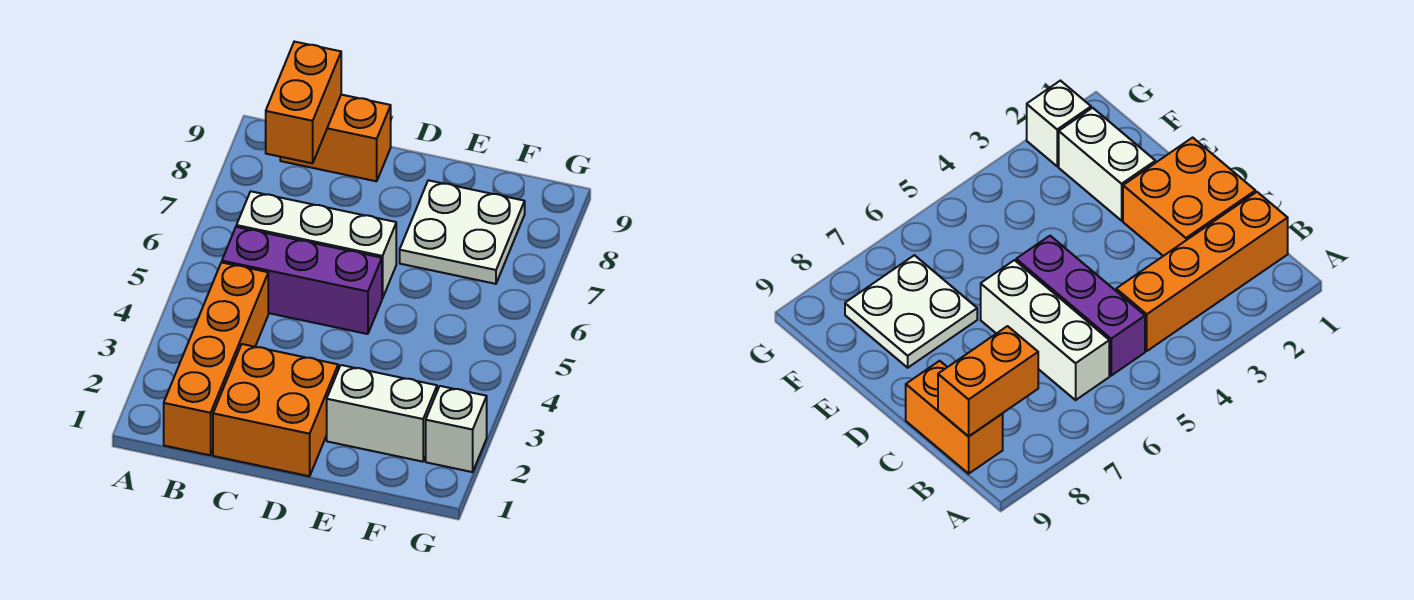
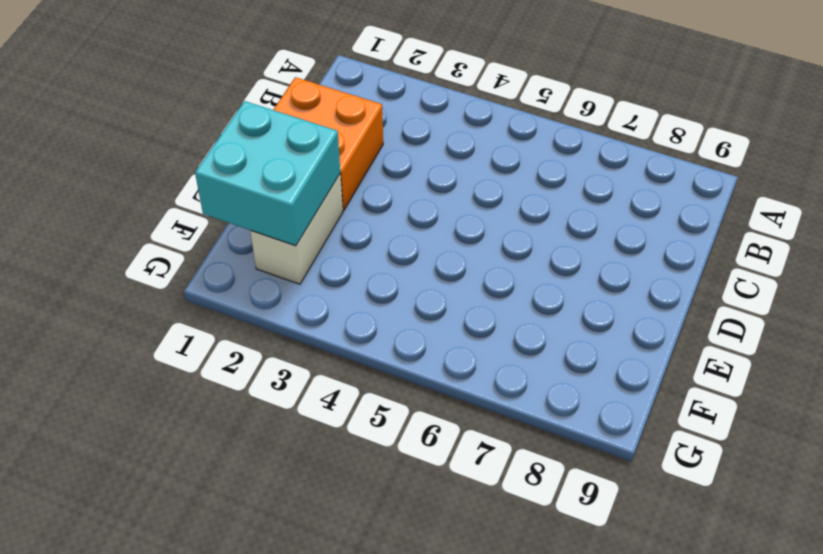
cyan 2x2 brick [195,101,340,246] -> none
none -> orange 1x4 brick [164,262,268,455]
none -> purple 1x3 brick [222,227,382,334]

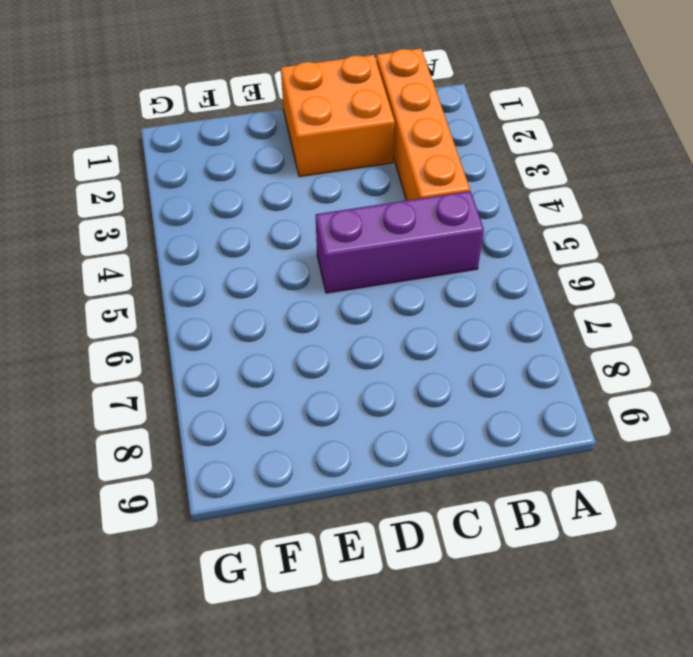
none -> white 1x3 brick [236,191,396,298]
none -> orange 1x2 brick [280,95,391,181]

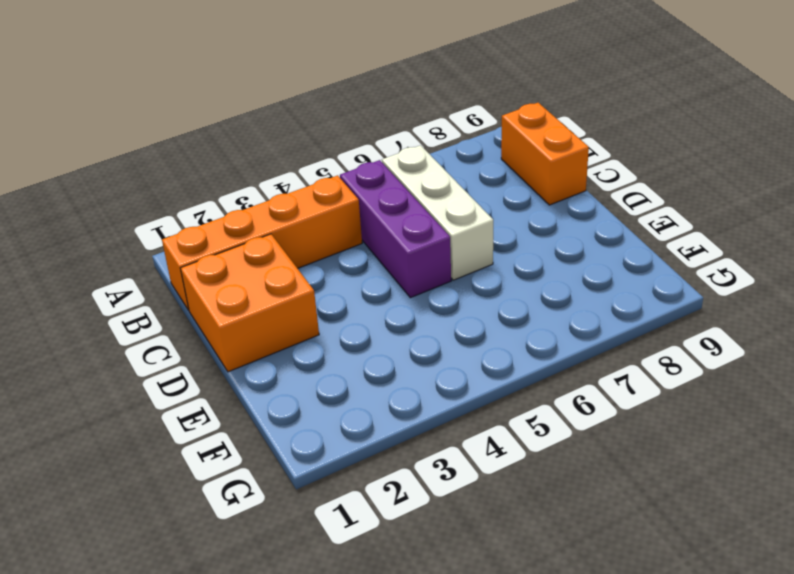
none -> white 1x2 brick [327,365,437,462]
none -> white 2x2 plate [400,180,525,284]

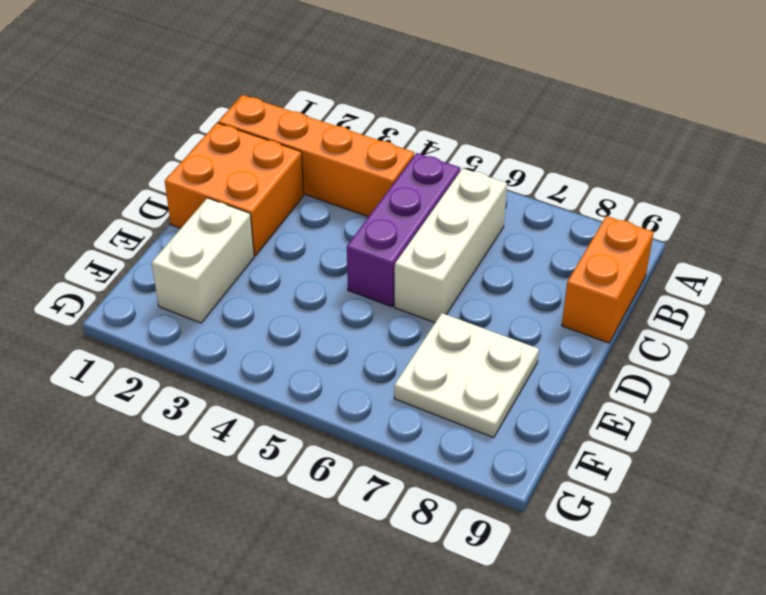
none -> white 1x1 brick [426,386,487,472]
none -> orange 1x2 brick [266,42,341,163]

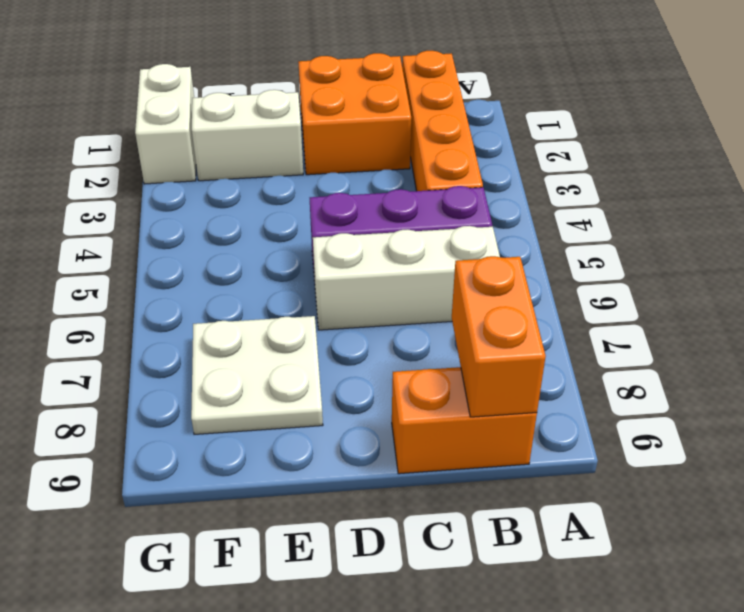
white 1x2 brick [135,64,196,184] -> white 1x1 brick [426,386,487,472]

